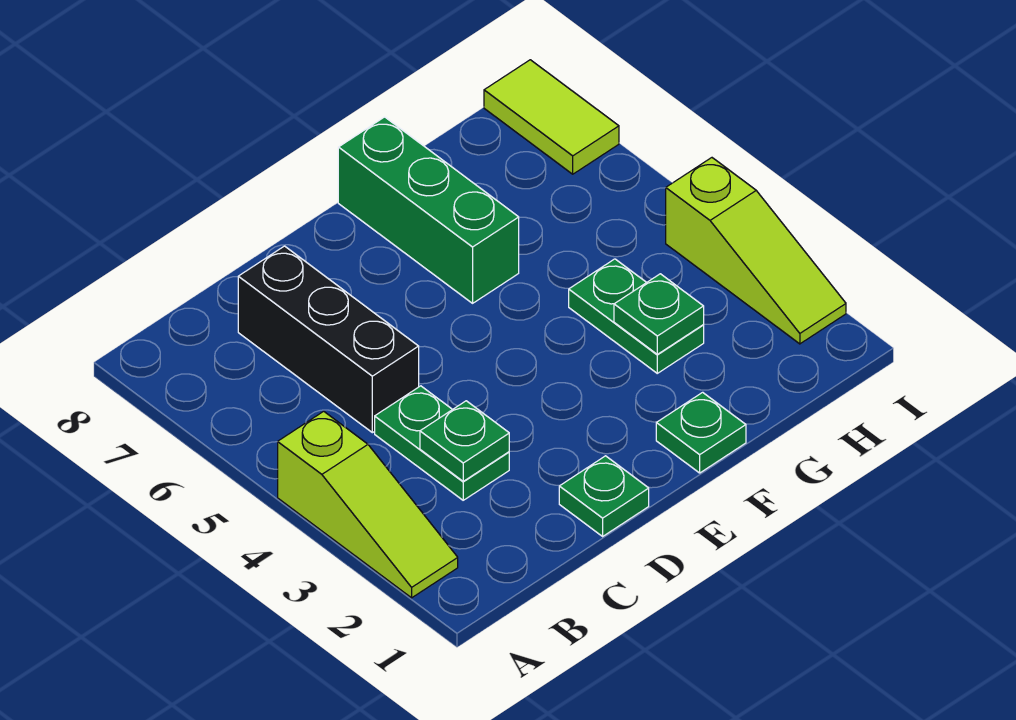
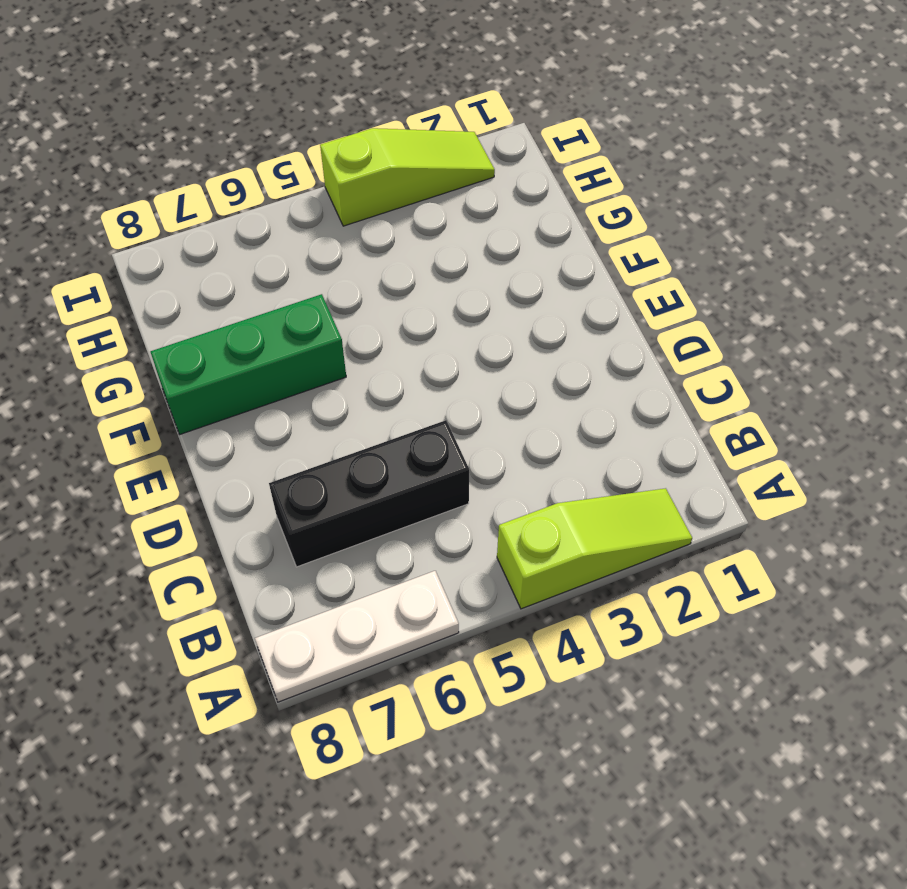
white 1x3 plate [255,571,459,702] -> none
none -> green 1x2 plate [375,386,509,500]
none -> green 1x1 plate [559,456,649,536]

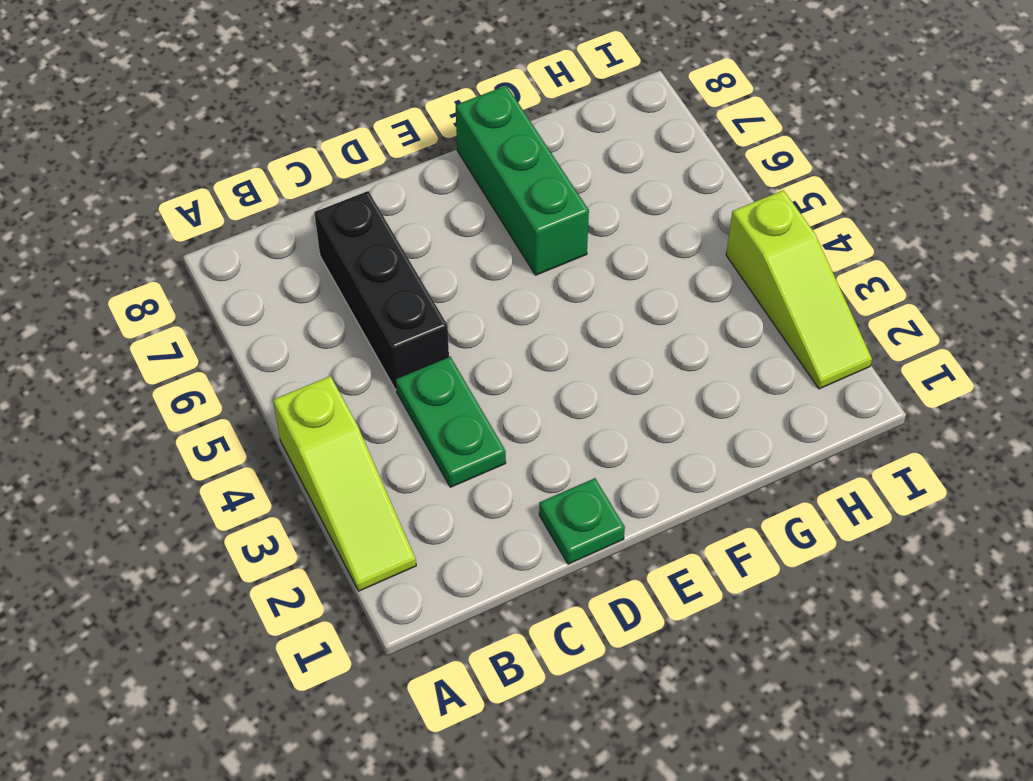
none -> green 1x1 plate [656,392,746,473]
none -> green 1x2 plate [569,259,704,373]

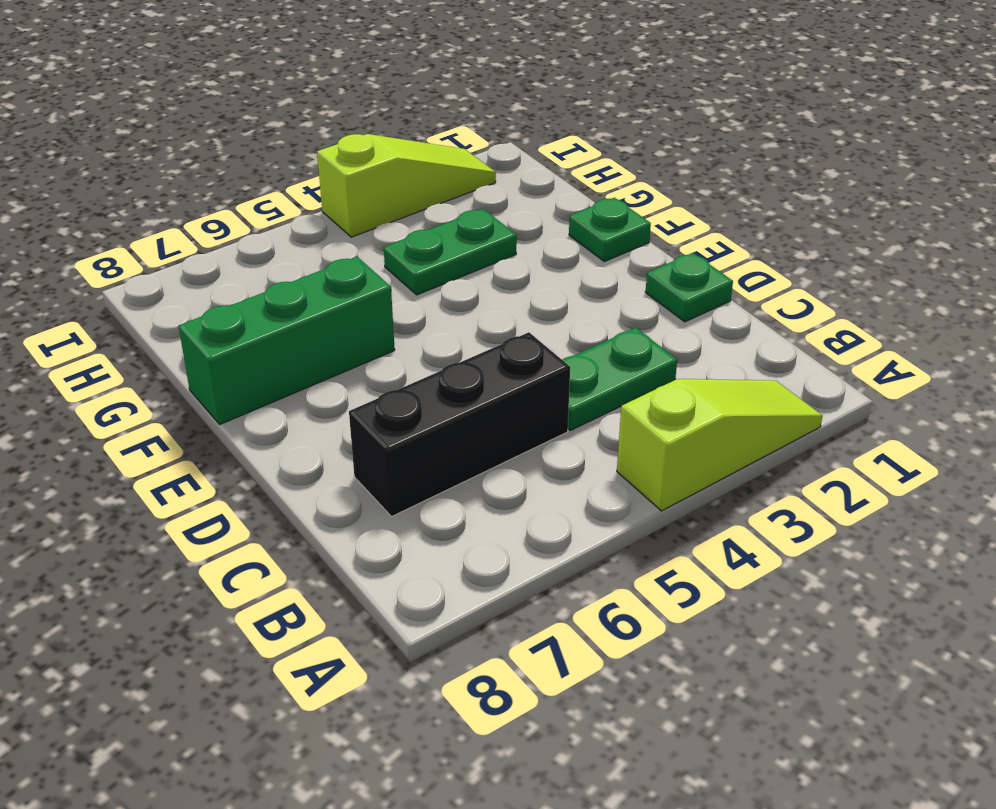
none -> lime 1x2 tile [484,60,619,174]
none -> green 1x1 plate [420,401,509,481]

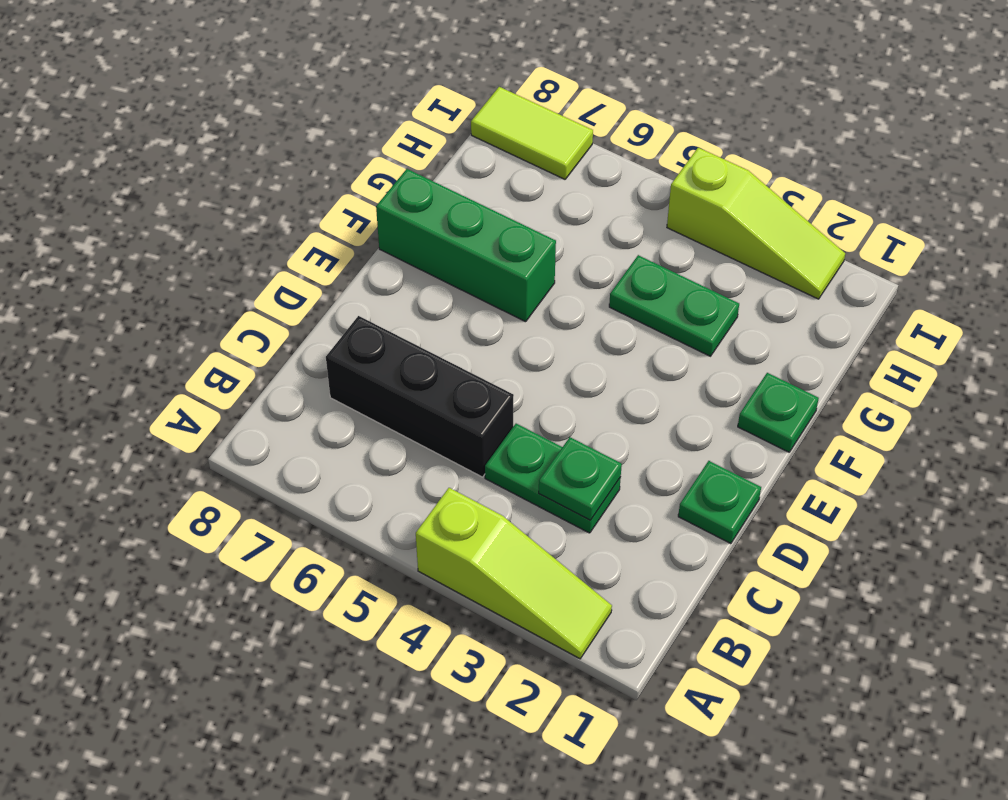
none -> green 1x1 plate [614,274,704,354]

